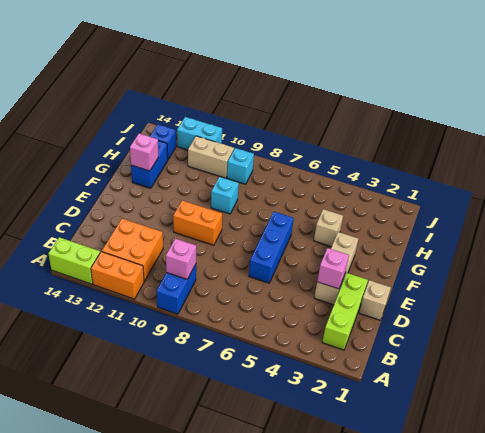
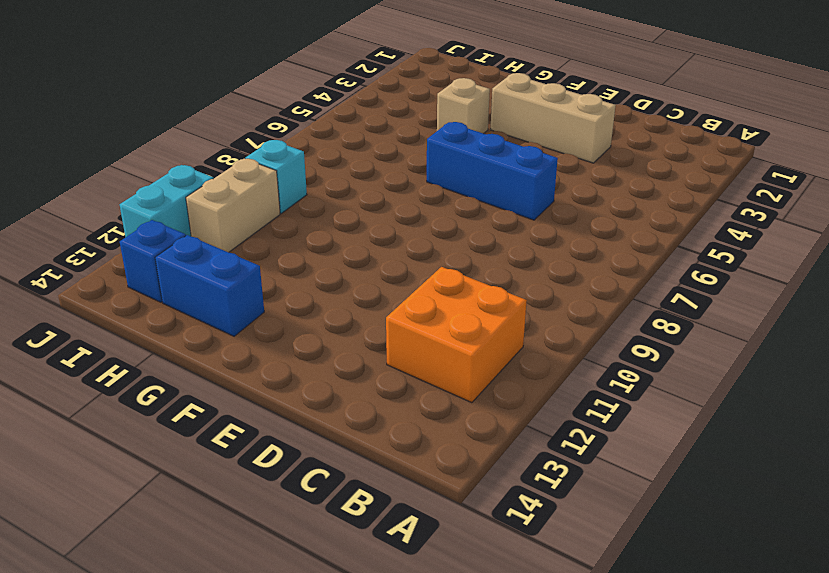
none -> blue 1x2 brick [157,264,196,314]
none -> orange 1x2 brick [91,252,144,299]
none -> lime 1x2 brick [48,237,100,284]

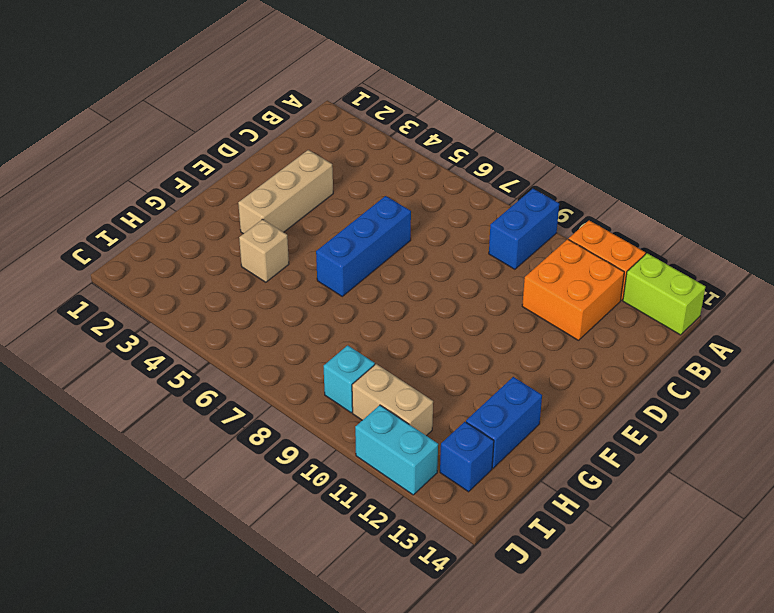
none -> lime 1x3 brick [322,273,368,350]
none -> tan 1x1 brick [359,280,391,320]
none -> orange 1x2 brick [173,200,222,245]

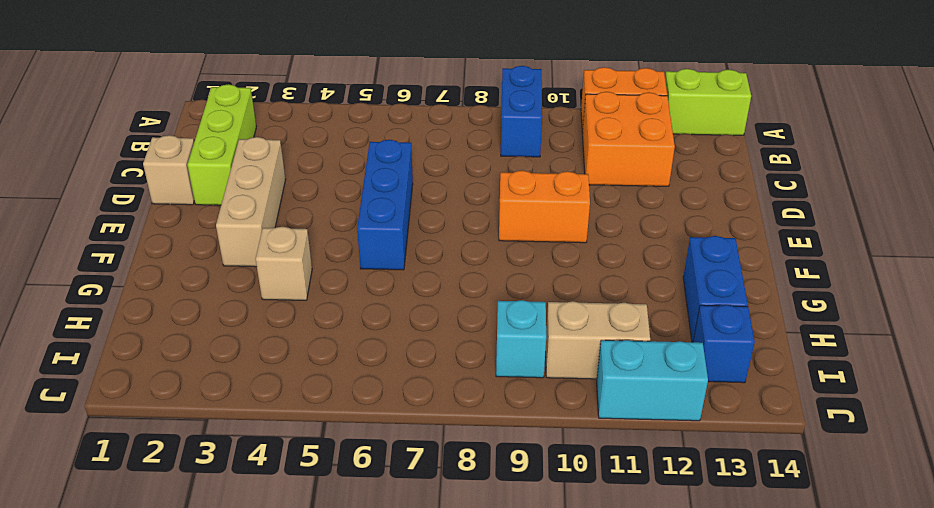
none -> cyan 1x1 brick [211,177,239,214]
none -> pink 1x1 brick [166,239,196,279]
none -> pink 1x1 brick [317,248,349,289]

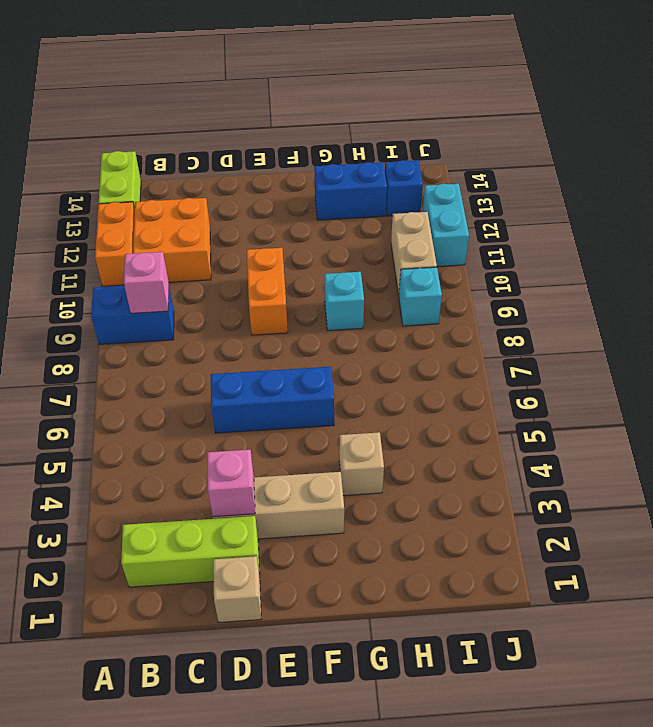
none -> pink 1x1 brick [130,133,158,171]

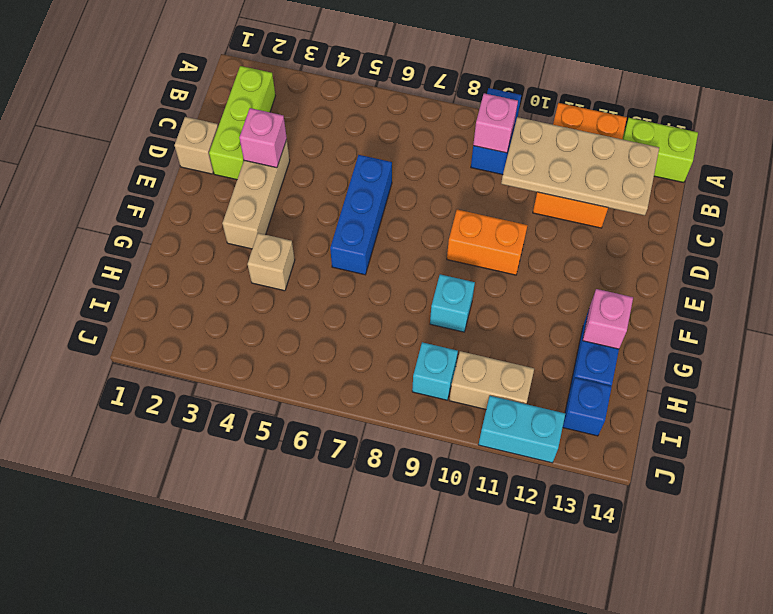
tan 2x4 plate [501,117,659,215] -> none

